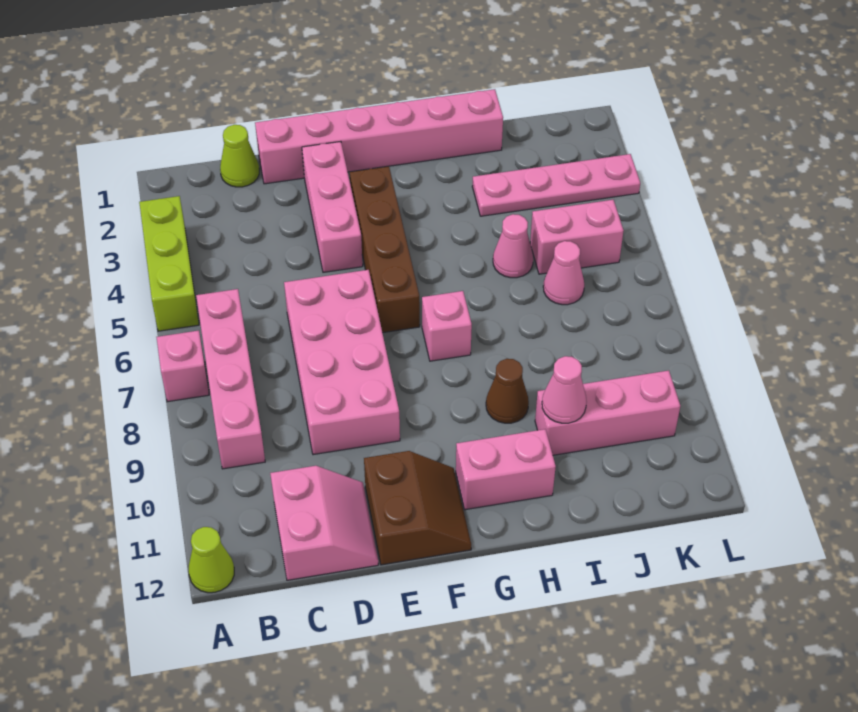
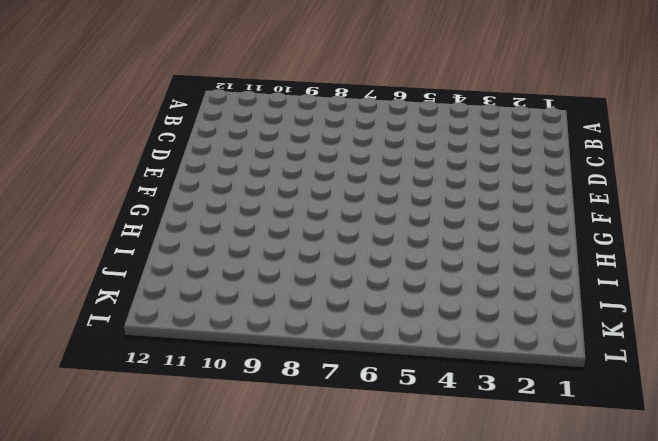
none -> lime 1x3 brick [139,196,199,331]
none -> pink 1x1 brick [157,331,209,402]
none -> lime 1x1 cone [188,527,234,593]

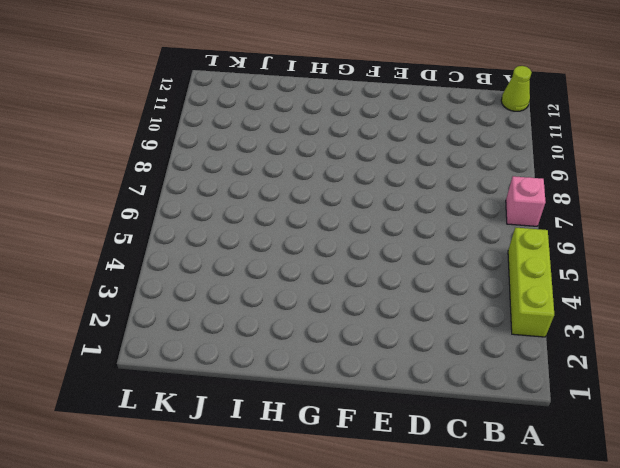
none -> pink 1x4 brick [196,289,265,469]
none -> lime 1x1 cone [220,125,259,187]
none -> pink 2x2 slope [270,466,378,580]

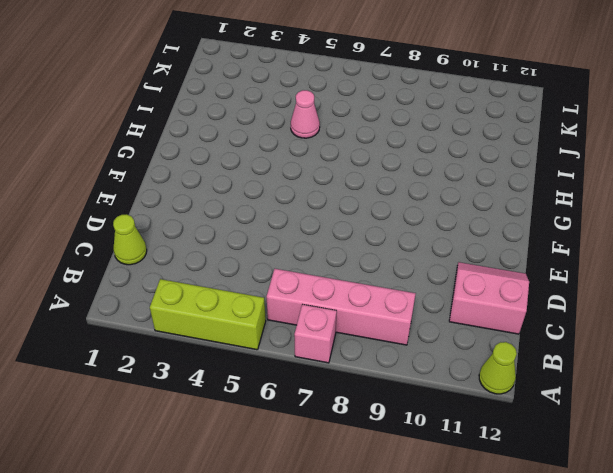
none -> pink 1x6 brick [255,89,503,184]
none -> pink 2x4 brick [284,270,400,455]
none -> pink 1x3 brick [302,142,363,272]

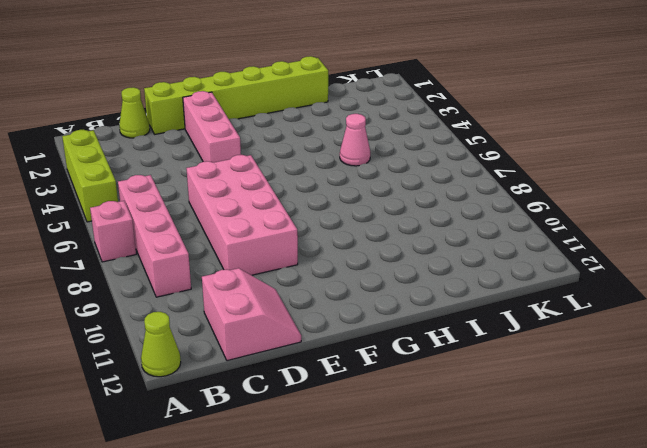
lime 1x6 brick [144,56,328,134] -> pink 1x6 brick [255,89,503,184]
none -> brown 2x2 slope [364,451,471,565]
none -> brown 1x4 brick [350,166,420,333]
none -> pink 1x1 brick [422,291,472,361]

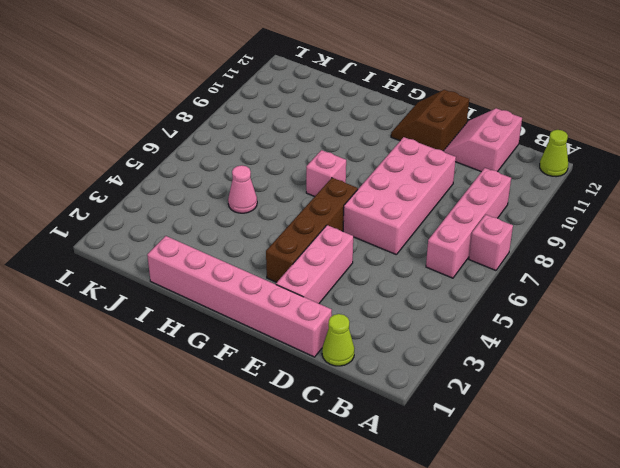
none -> lime 1x3 brick [139,196,199,331]
none -> pink 1x2 brick [456,429,556,510]
none -> brown 1x1 cone [486,359,529,423]

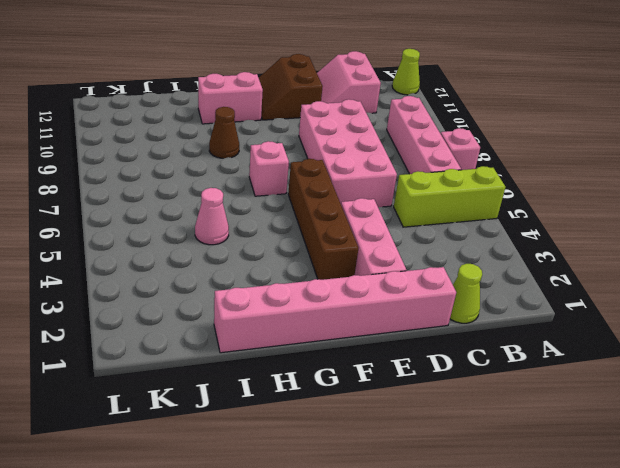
lime 1x3 brick [394,166,505,227] -> lime 1x3 brick turned to [139,196,199,331]
none -> pink 1x4 plate [472,154,640,216]
none -> pink 1x3 brick [535,371,680,455]
none -> pink 1x2 brick [530,200,624,274]

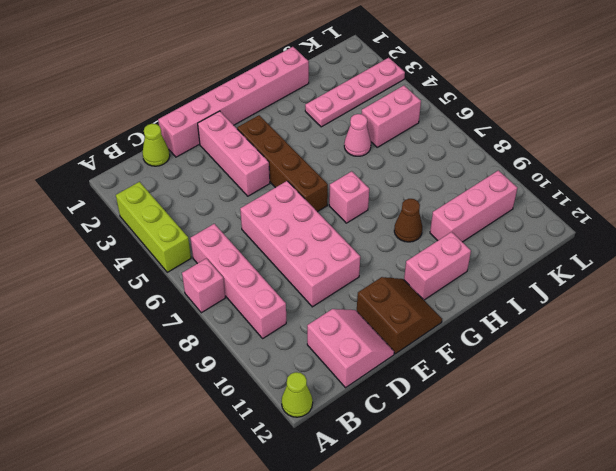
none -> pink 1x1 cone [543,241,584,305]
none -> pink 1x1 cone [542,356,587,423]

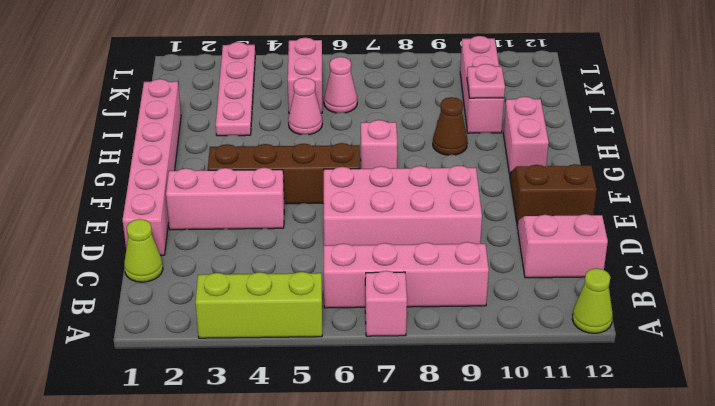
pink 1x1 plate [467,64,505,98] -> pink 1x1 cone [542,356,587,423]

